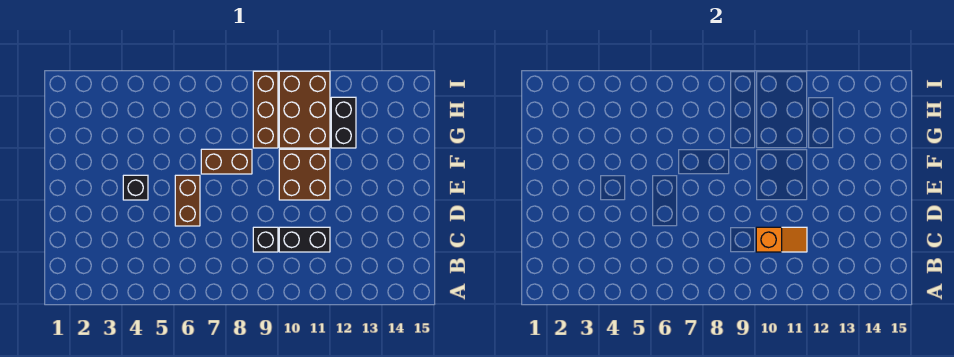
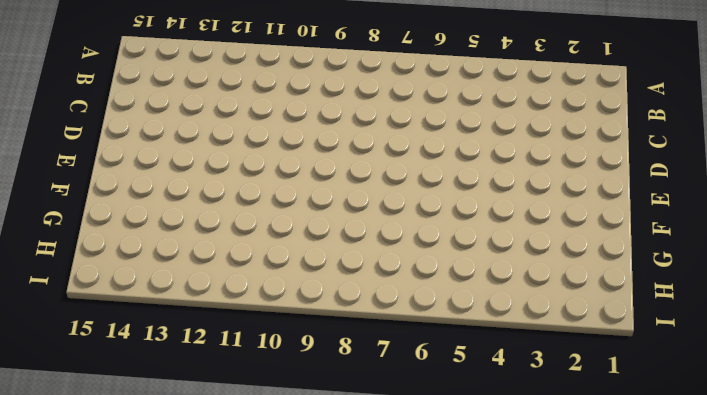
none -> black 1x1 brick [253,227,278,252]
none -> black 1x2 brick [279,227,330,252]

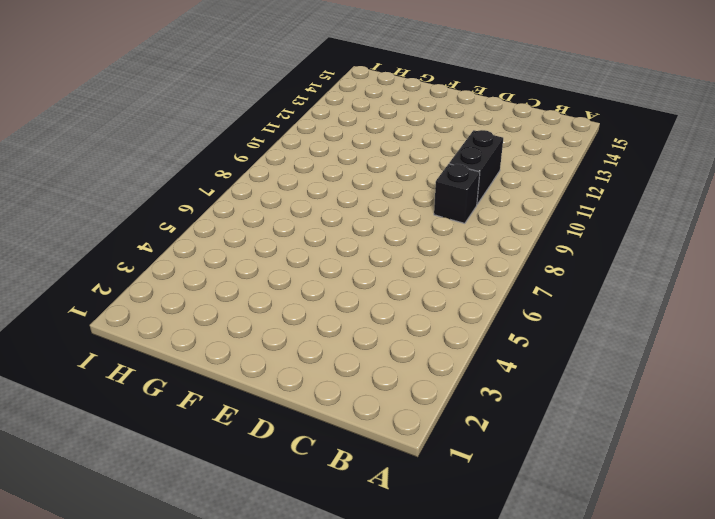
none -> brown 1x2 brick [175,175,200,226]
none -> black 1x1 brick [123,175,148,200]

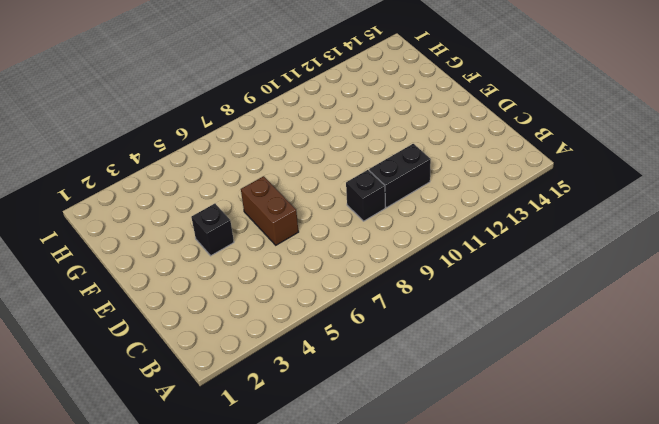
none -> brown 2x2 brick [279,149,330,200]
none -> brown 1x2 brick [201,149,252,174]

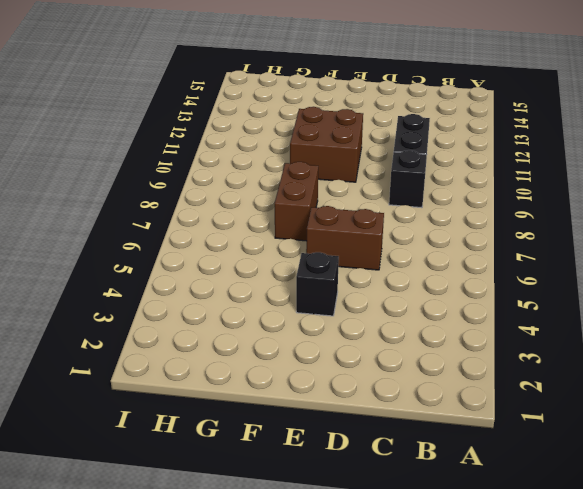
none -> brown 1x3 brick [253,71,278,148]
none -> brown 2x3 brick [279,71,330,148]

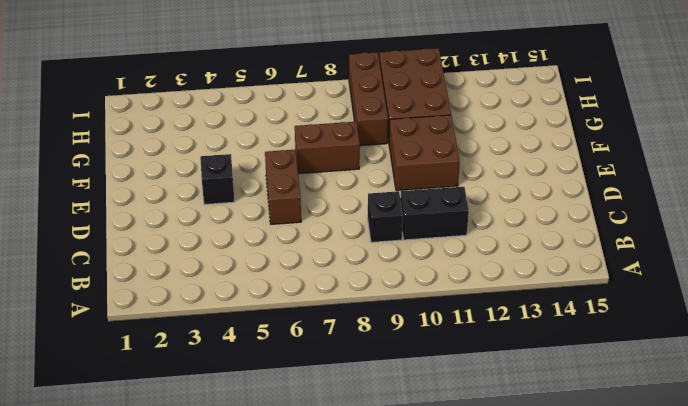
none -> black 1x2 brick [331,97,356,148]
none -> orange 1x2 slope [756,227,807,252]

